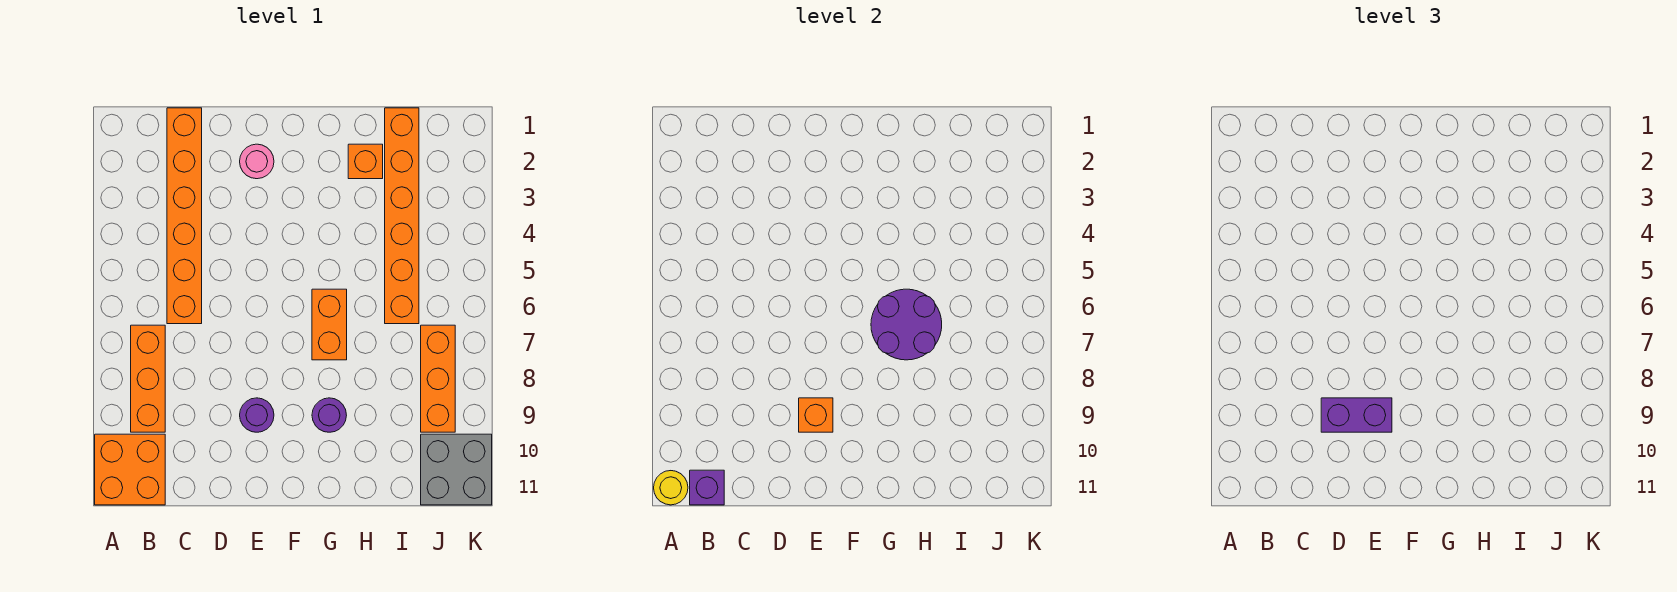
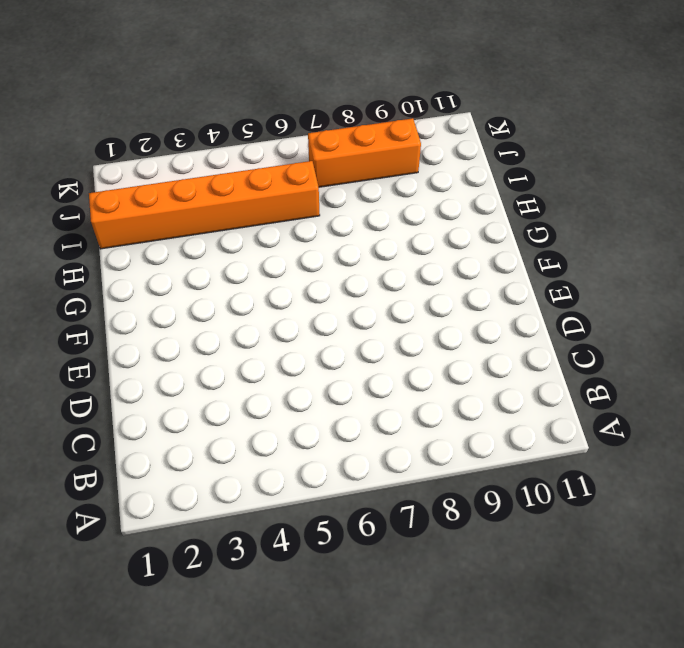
none -> orange 2x2 brick [95,434,165,505]
none -> orange 1x3 brick [131,325,165,432]
none -> orange 1x6 brick [167,108,202,324]

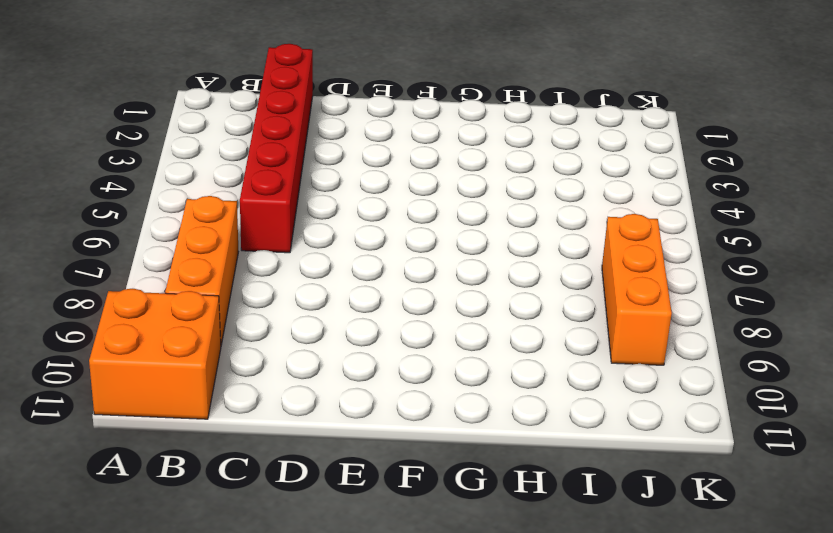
red 1x6 brick [240,44,313,253] -> orange 1x6 brick [167,108,202,324]
none -> pink 1x1 round brick [240,144,274,179]
none -> purple 1x1 round brick [240,398,274,432]
none -> orange 1x2 brick [312,289,347,360]

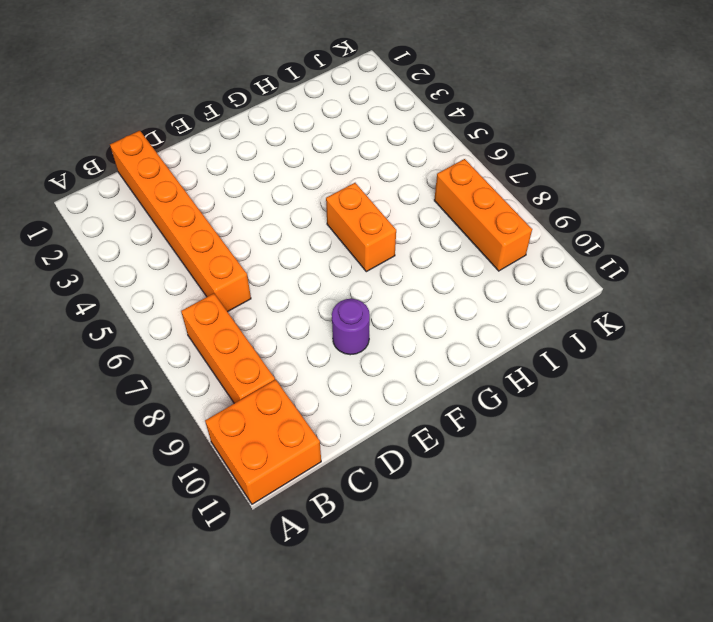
none -> pink 1x1 round brick [240,144,274,179]
none -> purple 1x1 round brick [312,398,347,432]
none -> orange 1x1 brick [348,144,383,179]

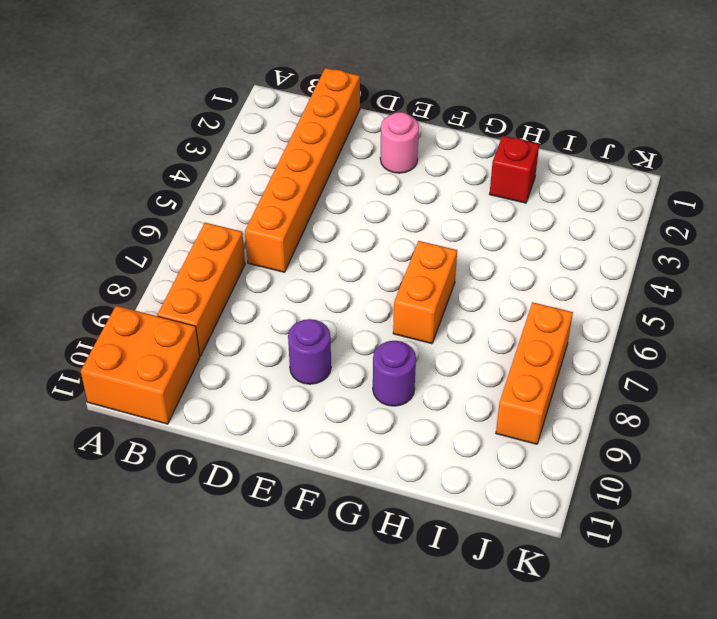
red 1x1 brick [489,136,539,203] -> orange 1x1 brick [348,144,383,179]
none -> orange 1x6 brick [385,108,419,324]
none -> grey 2x2 brick [421,434,492,505]
none -> yellow 1x1 round brick [654,471,688,505]

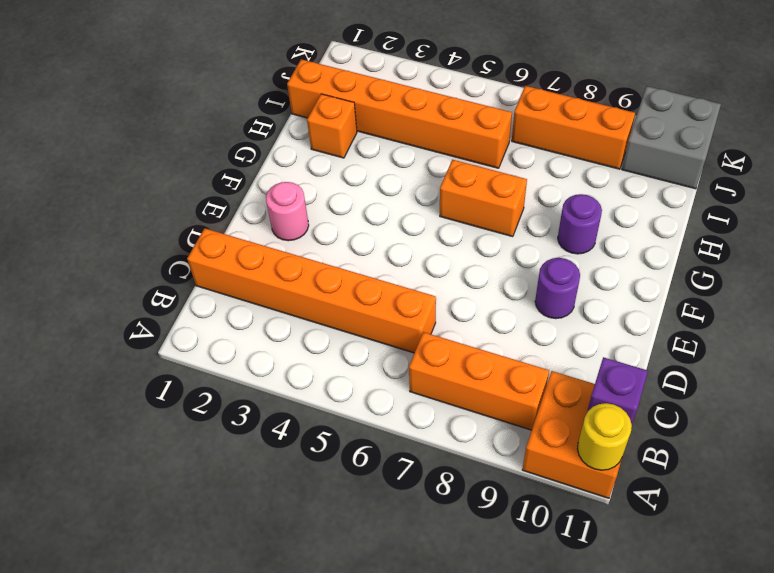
none -> orange 1x1 brick [799,398,833,432]
none -> purple 2x2 round brick [871,289,942,360]
none -> purple 1x2 brick [1321,398,1392,432]

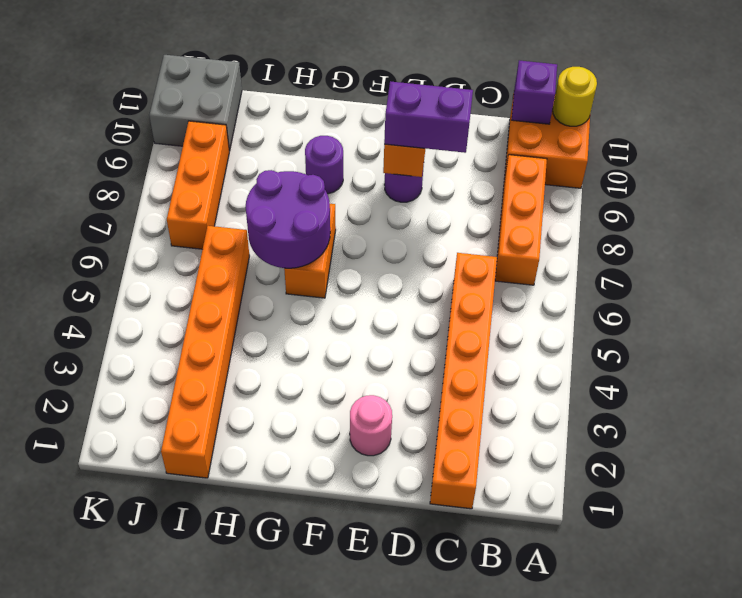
none -> orange 1x1 brick [348,144,383,179]

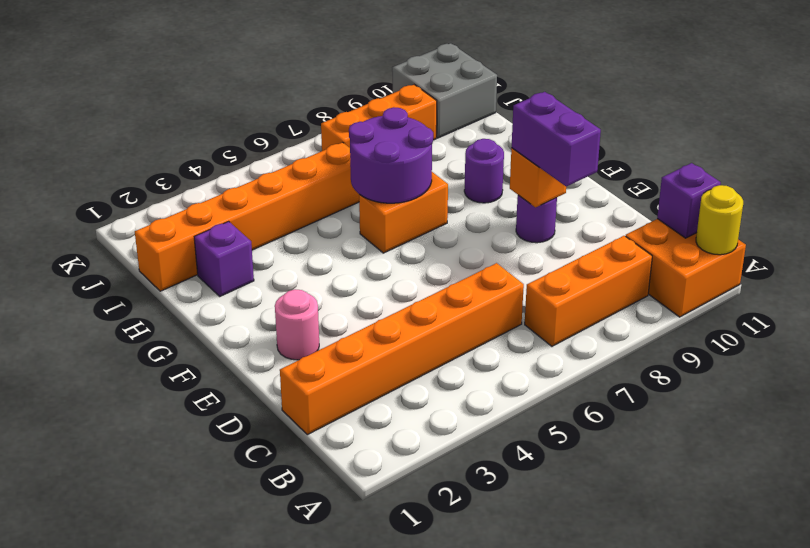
purple 1x1 brick [194,221,254,296] -> orange 1x1 brick [348,144,383,179]

